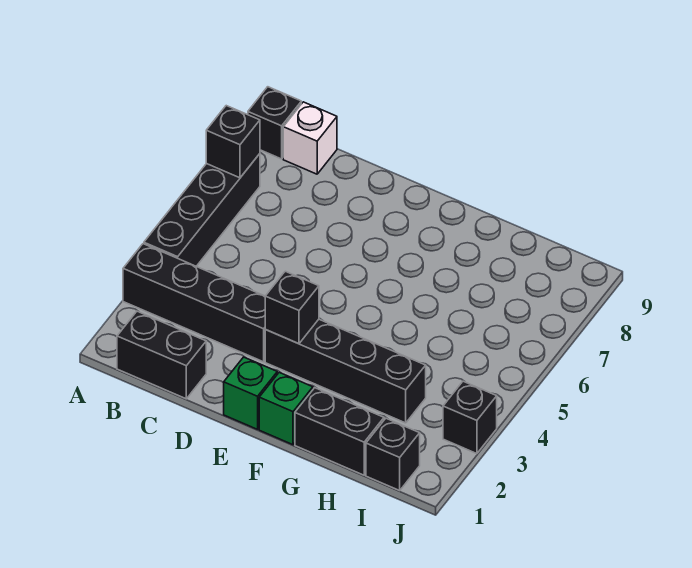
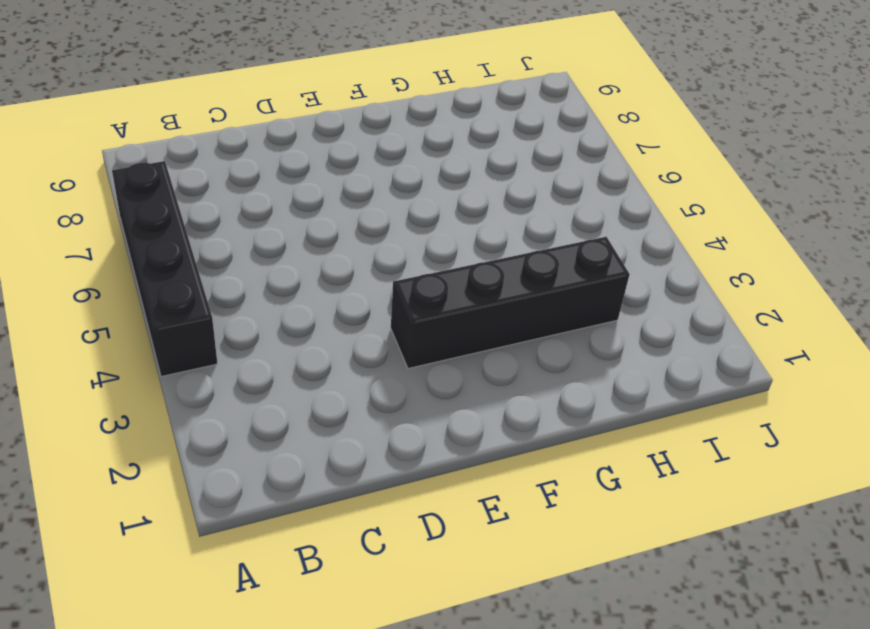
none -> black 1x4 brick [123,244,266,362]
none -> black 1x1 brick [248,87,301,159]
none -> black 1x2 brick [117,311,206,399]

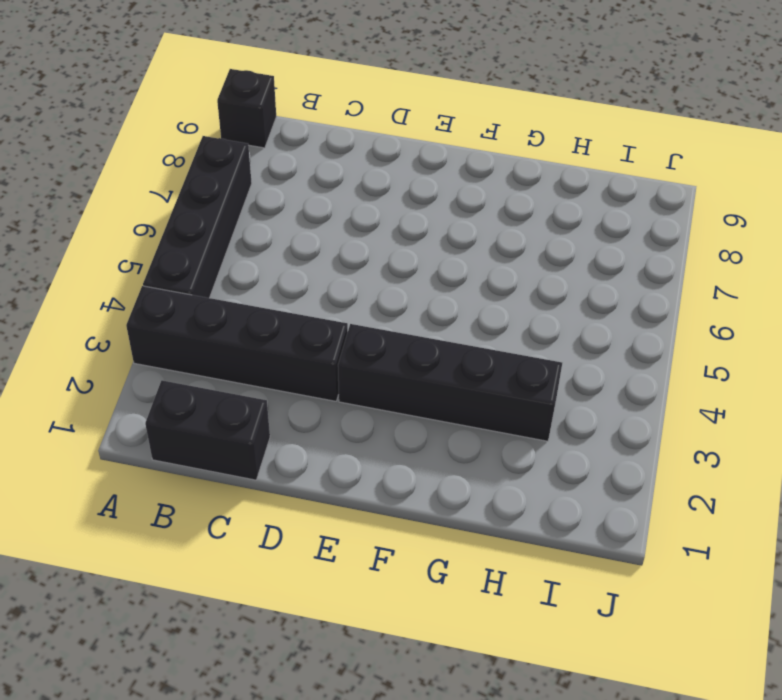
none -> white 1x1 brick [283,102,337,174]
none -> green 1x1 brick [224,357,277,429]
none -> green 1x1 brick [259,372,313,445]

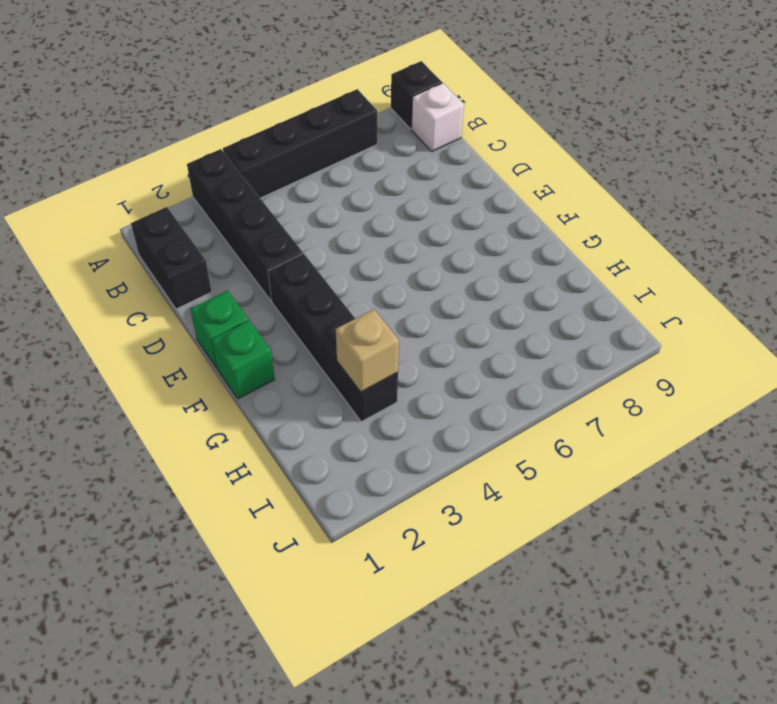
tan 1x1 brick [336,309,399,392] -> none
none -> black 1x2 brick [295,388,384,475]
none -> black 1x1 brick [366,418,420,491]
none -> black 1x1 brick [443,381,497,454]

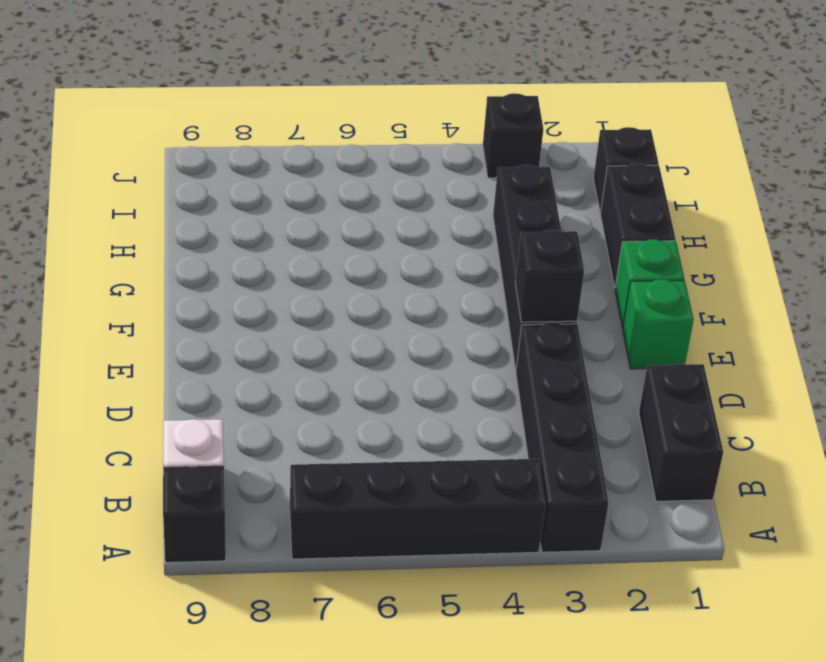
none -> black 1x1 brick [206,106,260,178]

